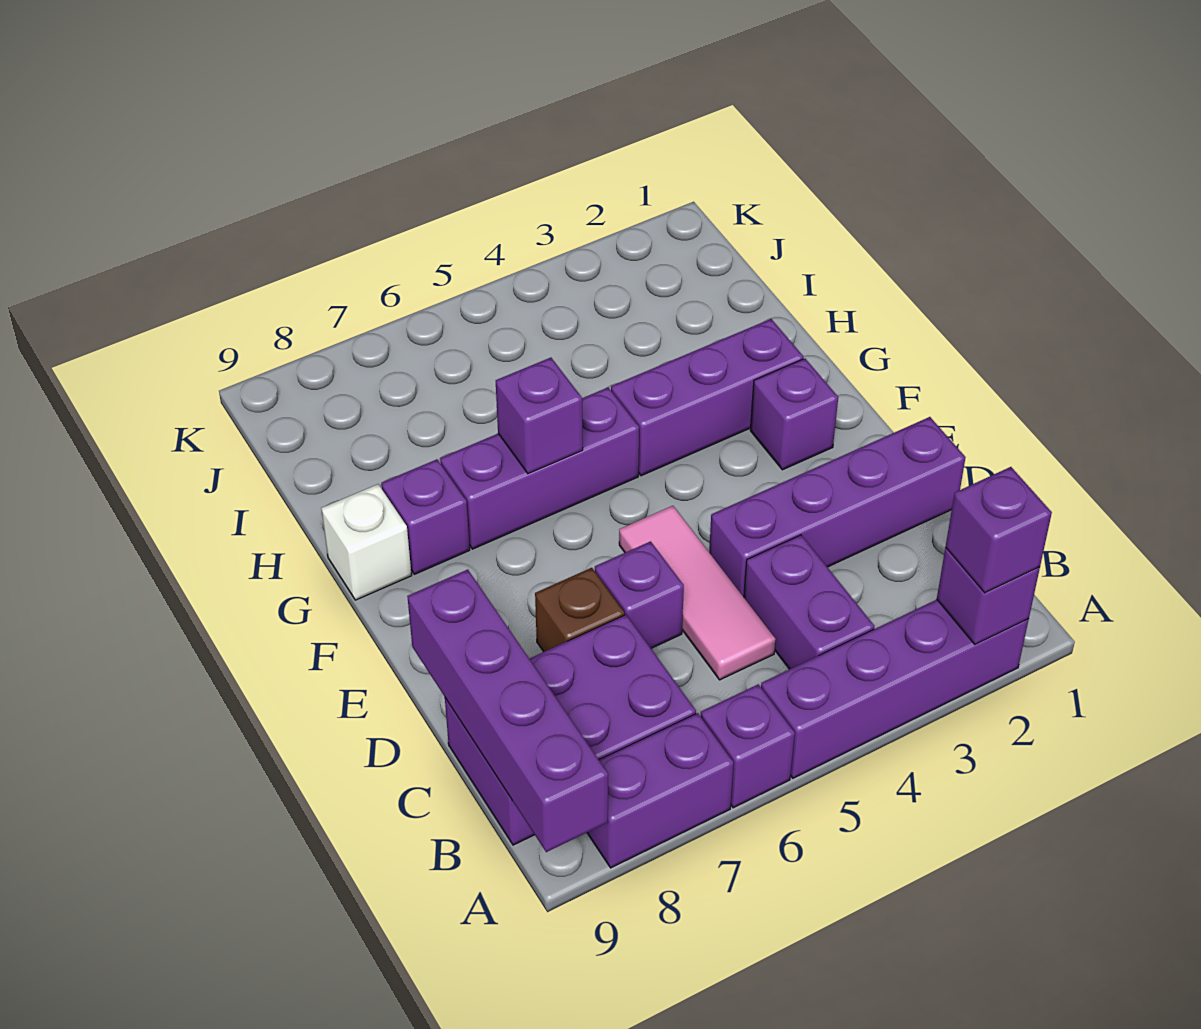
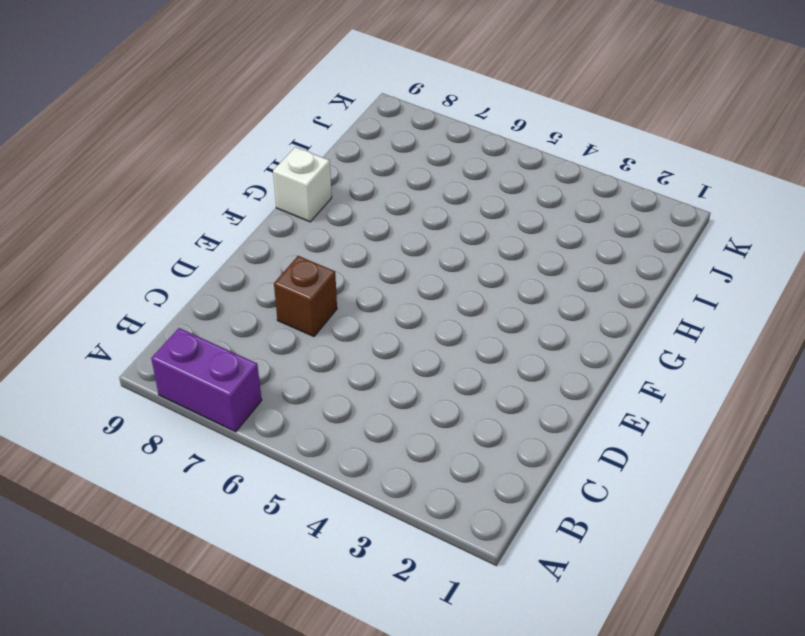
none -> purple 1x4 brick [761,600,1029,778]
none -> purple 1x1 brick [701,684,795,808]
none -> purple 1x2 brick [744,535,874,669]

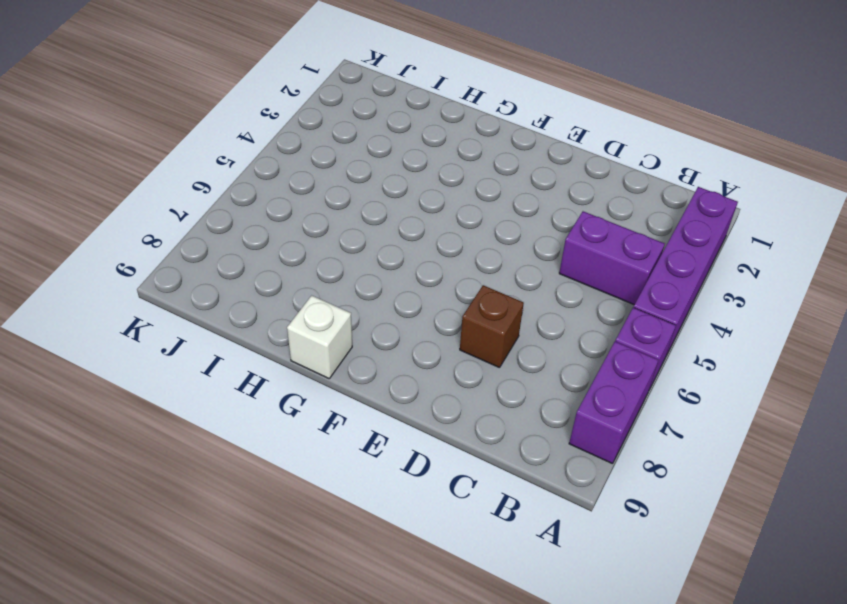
none -> purple 2x3 brick [445,615,696,845]
none -> pink 1x3 tile [619,506,776,680]
none -> purple 1x4 brick [709,417,966,597]

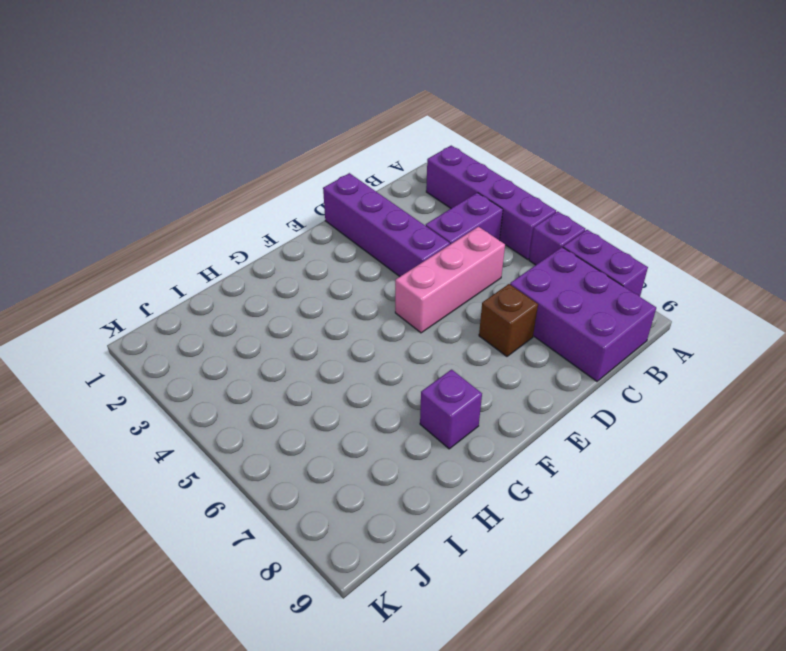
pink 1x3 brick [395,227,505,333] -> pink 1x3 tile [619,506,776,680]
none -> purple 1x1 brick [595,541,684,648]
none -> purple 1x1 brick [750,359,838,470]
none -> purple 1x3 brick [611,319,803,476]

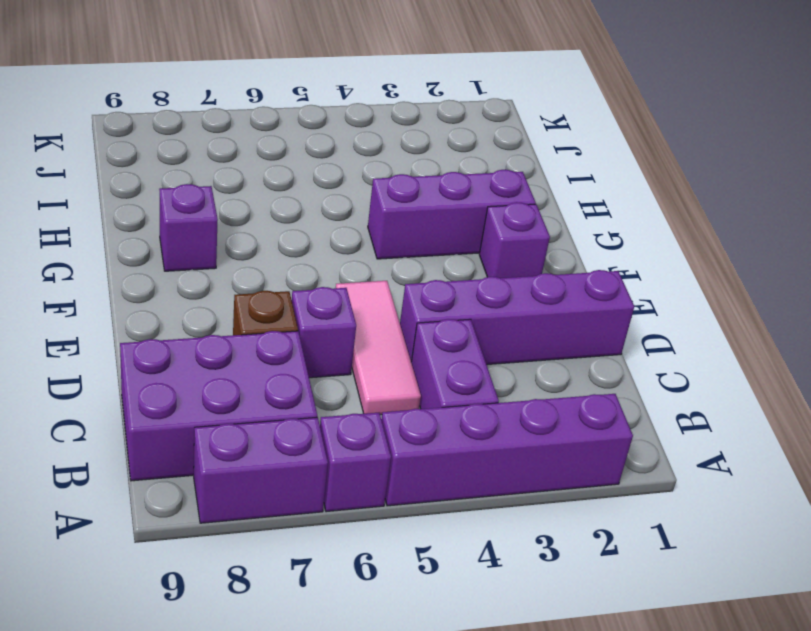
none -> purple 1x3 brick [440,387,639,549]
none -> white 1x1 brick [321,484,412,600]
none -> purple 1x1 brick [937,548,1040,645]

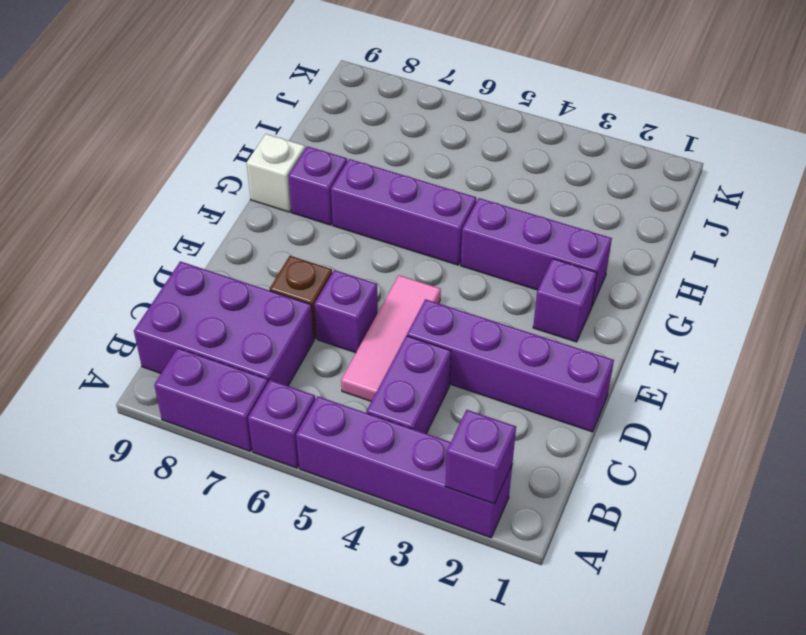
none -> purple 1x4 brick [407,570,608,852]
none -> purple 1x1 brick [496,358,583,474]
none -> purple 1x1 brick [946,467,1052,593]

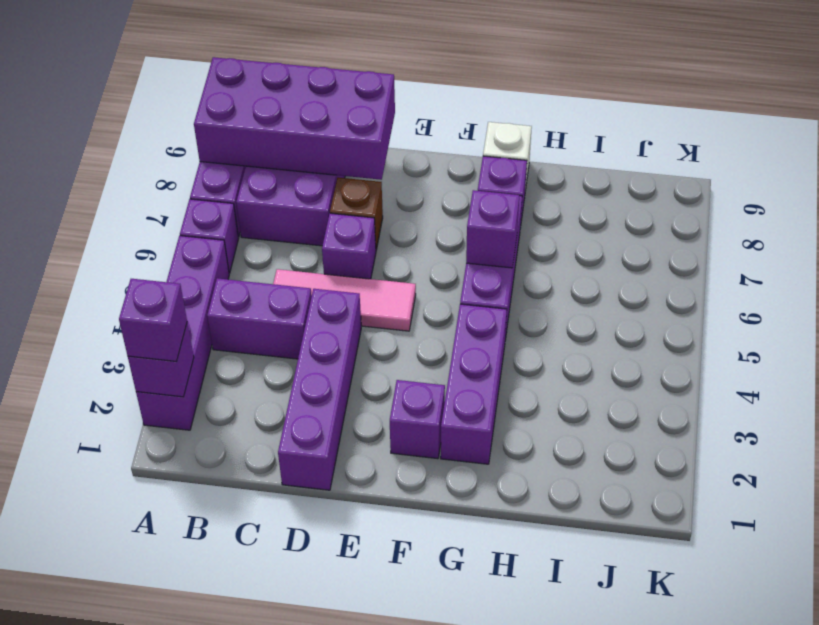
purple 2x4 brick [194,57,395,180] -> purple 1x4 brick [407,570,608,852]

